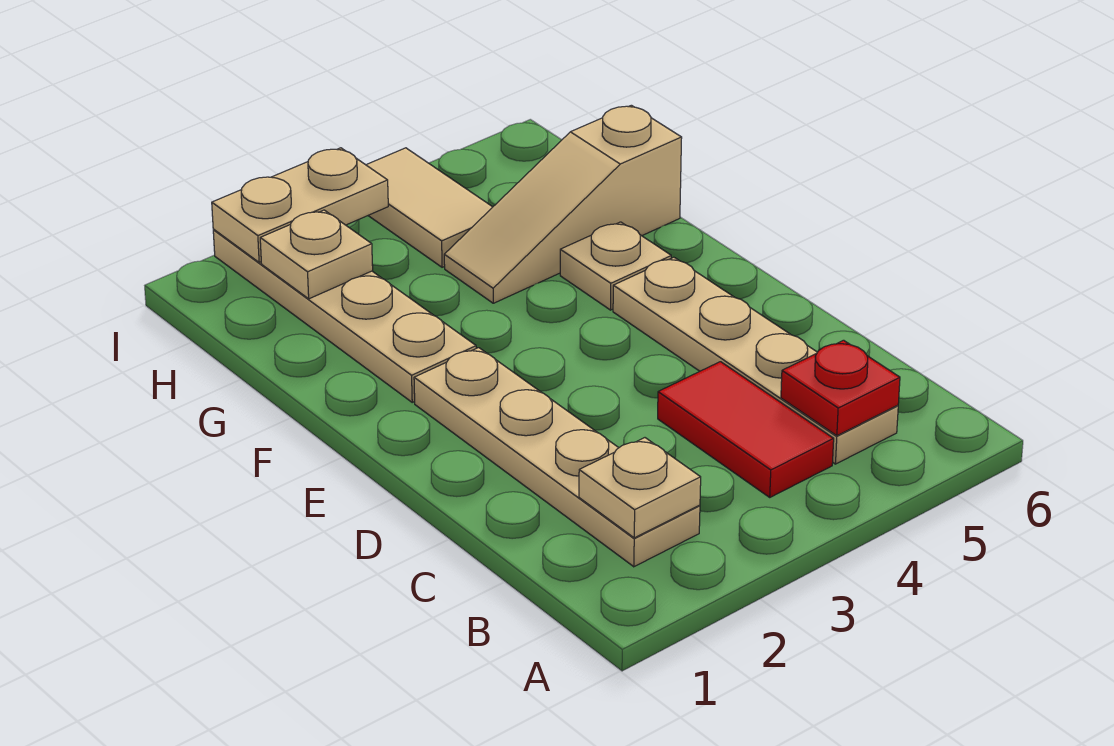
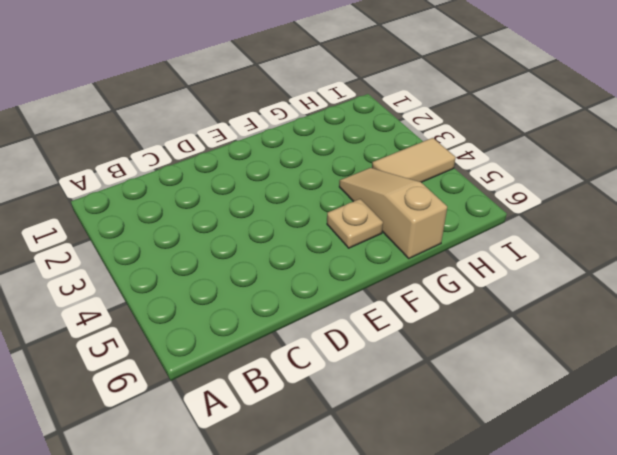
none -> tan 1x4 plate [414,348,700,567]
none -> red 1x2 tile [658,362,834,497]

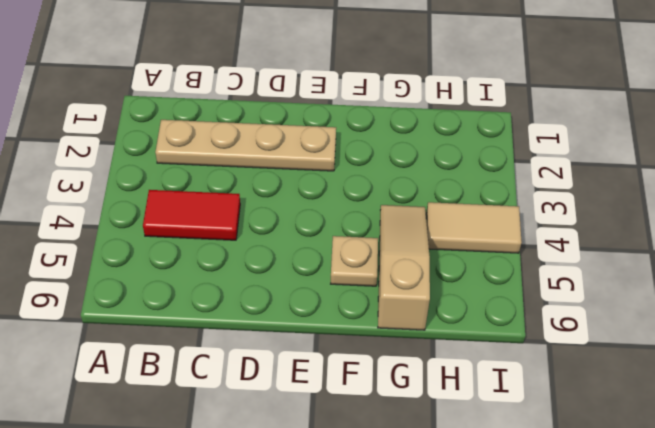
none -> tan 1x4 plate [613,257,898,464]
none -> tan 1x4 plate [213,230,476,402]

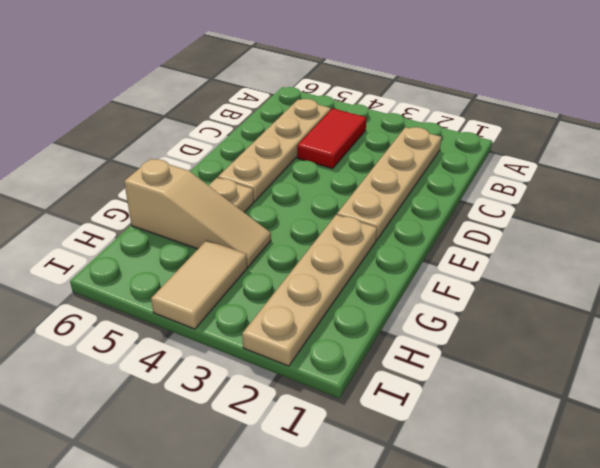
none -> tan 1x1 plate [579,438,701,538]
none -> red 1x1 plate [781,340,900,436]

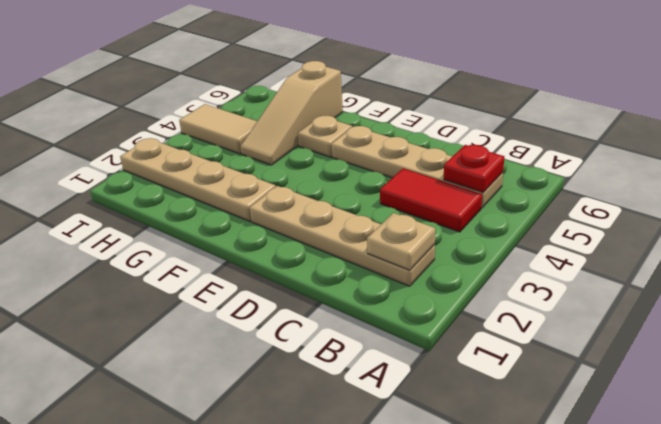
none -> tan 1x1 plate [260,210,373,299]
none -> tan 1x2 plate [212,148,388,262]

